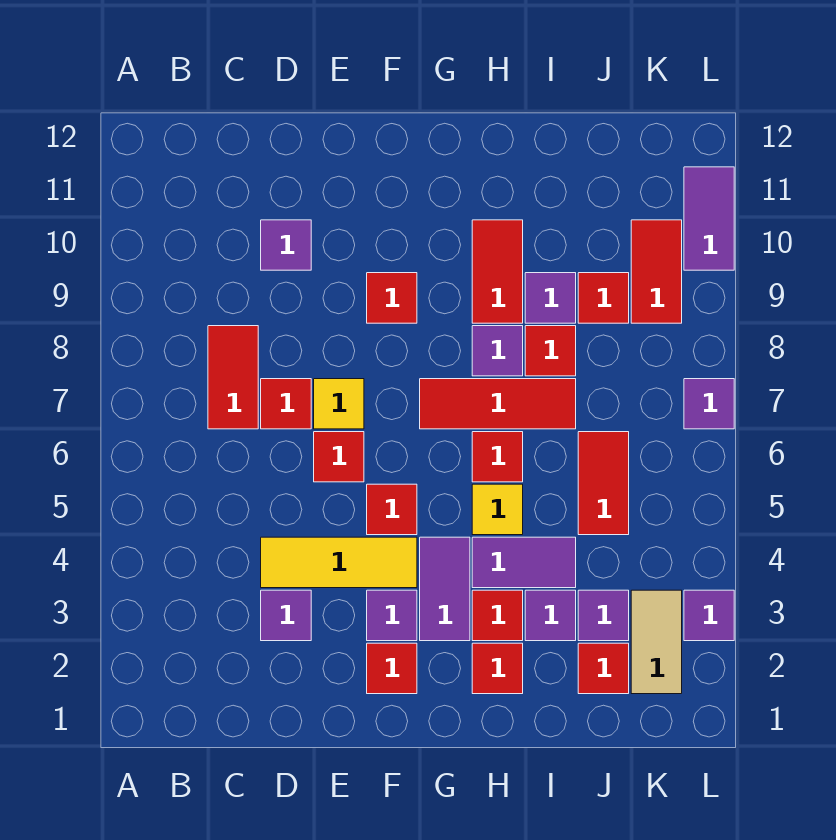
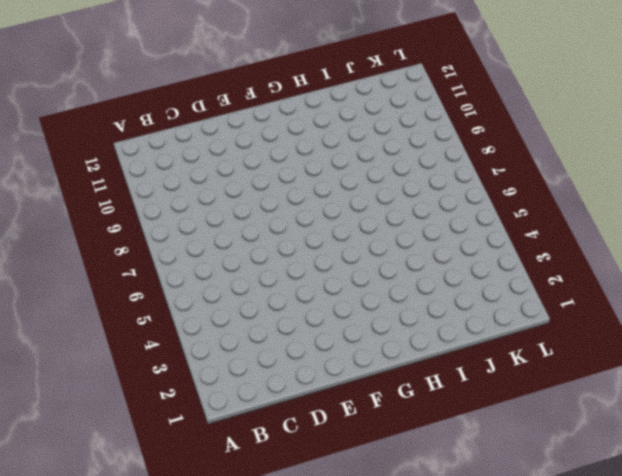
none -> red 1x2 tile [208,326,258,429]
none -> purple 1x1 tile [261,590,311,641]
none -> yellow 1x3 tile [261,537,417,588]
none -> red 1x1 tile [261,379,311,429]

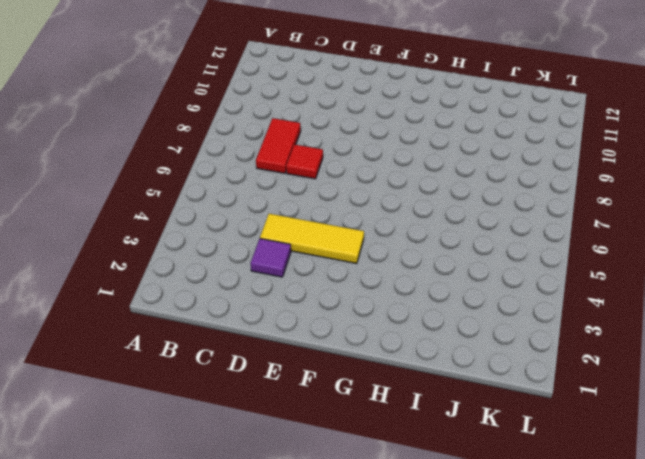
none -> purple 1x1 tile [261,220,311,270]
none -> red 1x1 tile [314,432,364,482]
none -> yellow 1x1 tile [314,379,364,429]
none -> red 1x1 tile [367,643,417,694]

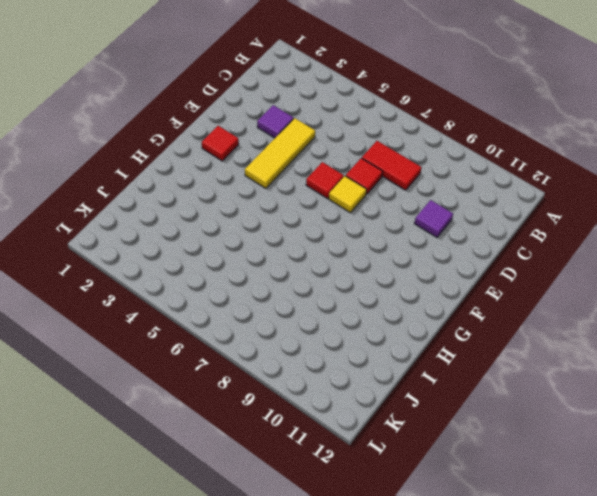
none -> purple 1x1 tile [367,590,417,641]
none -> red 1x1 tile [367,484,417,535]
none -> red 1x1 tile [367,273,417,323]
none -> purple 1x2 tile [420,537,470,641]

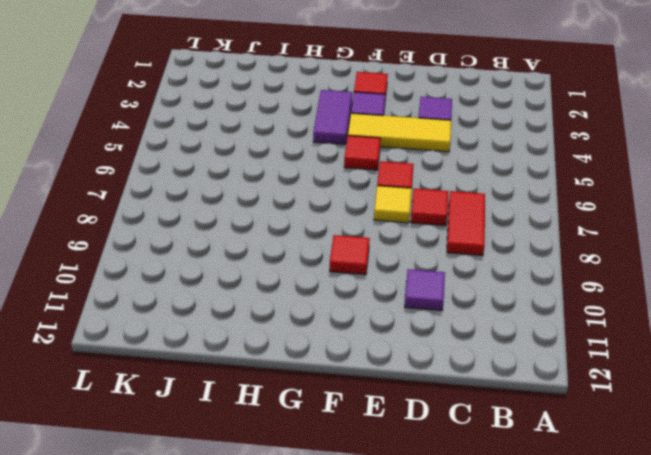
none -> red 1x3 tile [420,379,576,429]
none -> red 1x1 tile [472,643,523,694]
none -> red 1x1 tile [472,590,523,641]
none -> purple 1x2 tile [472,537,576,588]

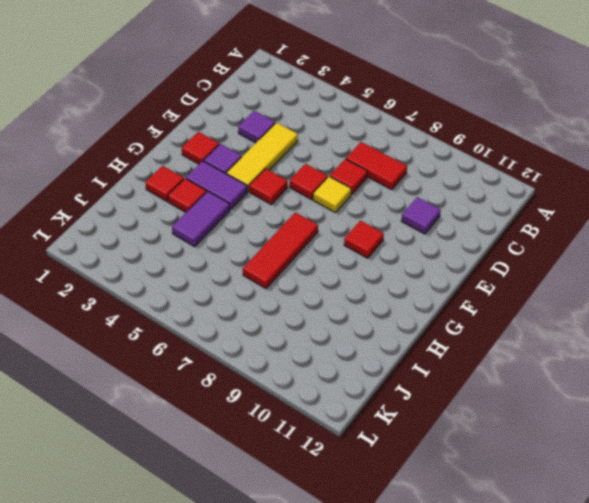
none -> yellow 1x1 tile [472,484,523,535]
none -> red 1x1 tile [472,432,523,482]
none -> purple 1x1 tile [472,326,523,376]
none -> red 1x2 tile [472,220,523,323]

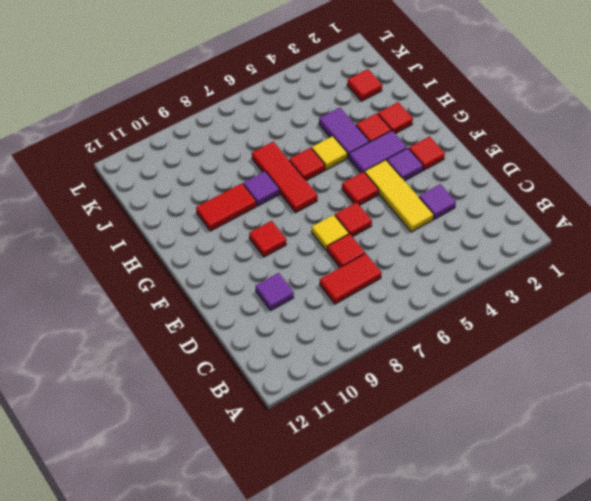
none -> purple 1x1 tile [525,590,576,641]
none -> red 1x1 tile [525,326,576,376]
none -> purple 1x1 tile [525,273,576,323]
none -> purple 1x1 tile [578,590,629,641]

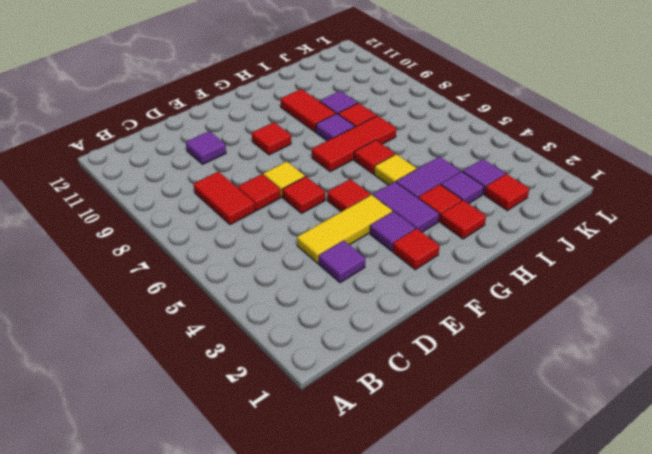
none -> red 1x2 tile [578,432,629,535]
none -> red 1x1 tile [578,273,629,323]
none -> tan 1x2 tile [631,590,682,694]
none -> red 1x2 tile [631,220,682,323]

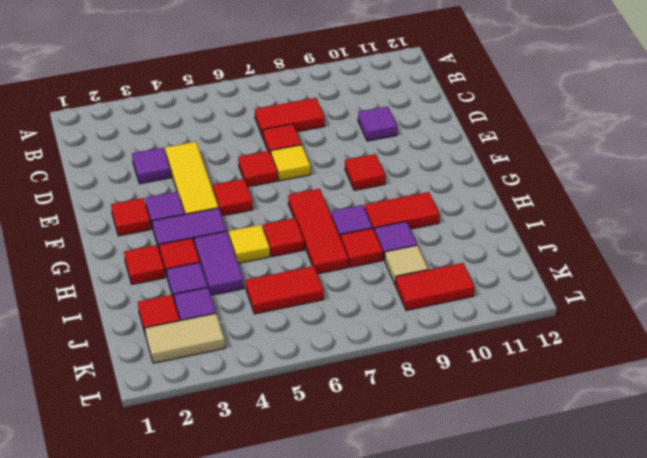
tan 1x1 tile [385,245,428,285] -> red 1x1 tile [578,273,629,323]
none -> purple 1x1 tile [684,590,734,641]
none -> purple 1x1 tile [684,379,734,429]
none -> purple 1x2 tile [684,167,734,270]

